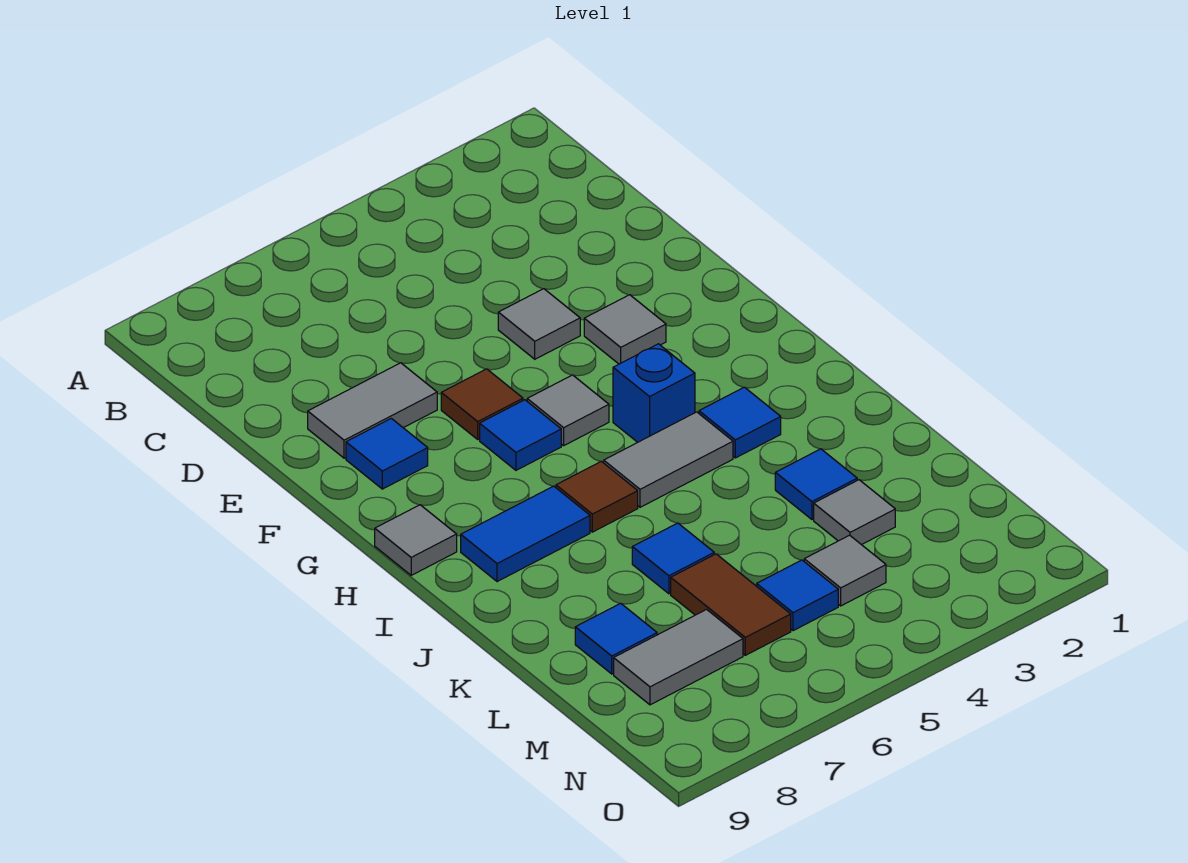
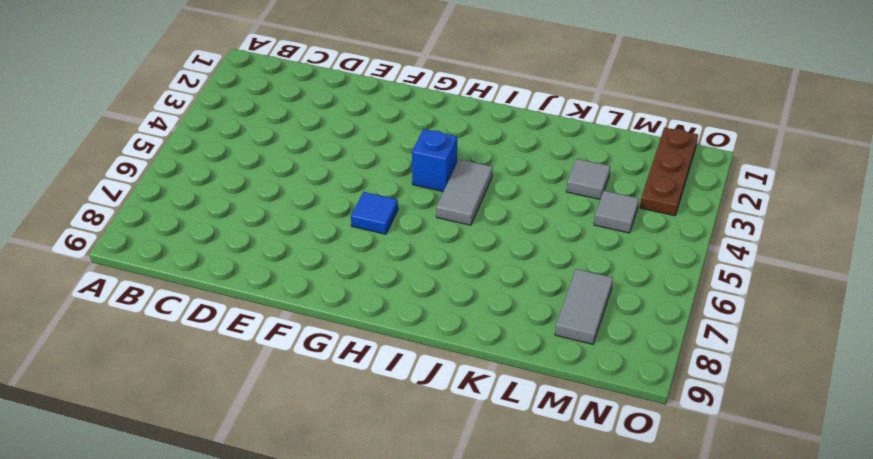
brown 1x3 plate [640,127,698,216] -> none
none -> grey 1x1 tile [498,289,580,359]
none -> grey 1x2 tile [308,363,437,458]
none -> grey 1x1 tile [584,295,666,364]

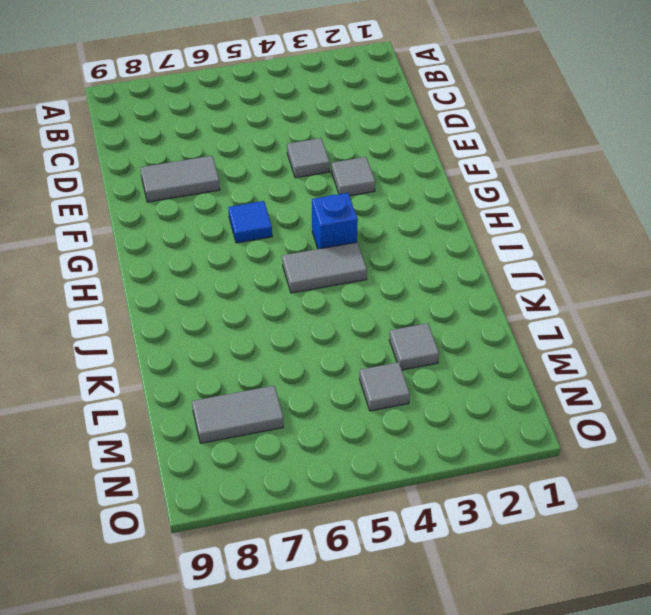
none -> brown 1x1 tile [441,369,523,439]
none -> blue 1x1 tile [346,418,428,489]
none -> grey 1x1 tile [527,375,609,446]

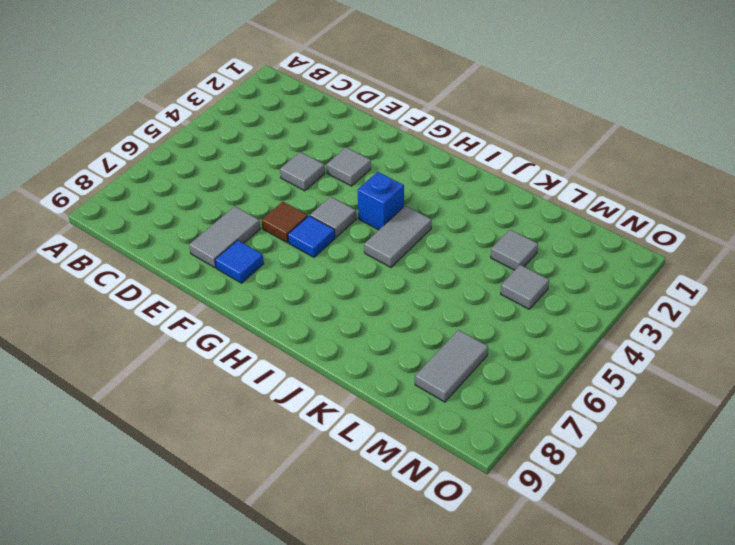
none -> grey 1x1 tile [375,505,457,575]
none -> blue 1x1 tile [699,387,781,458]
none -> brown 1x1 tile [556,461,638,532]

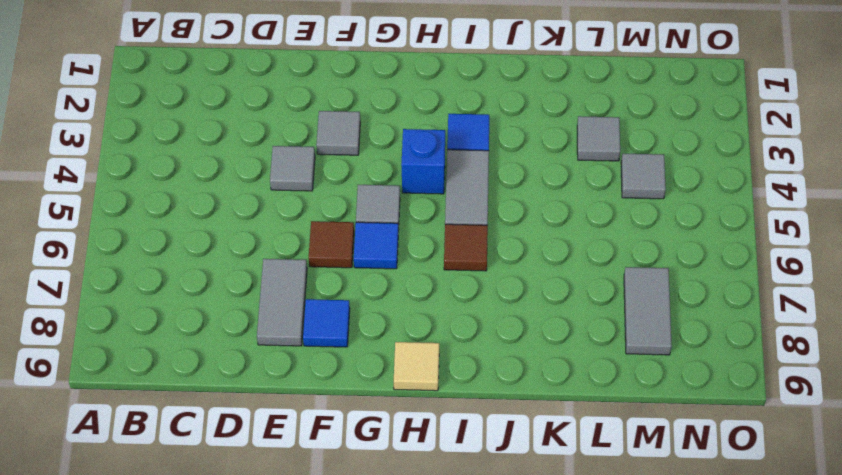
tan 1x1 tile [394,342,439,391] -> grey 1x1 tile [375,505,457,575]
none -> blue 1x2 tile [461,486,590,582]
none -> blue 1x1 tile [775,449,857,519]
none -> blue 1x1 tile [632,523,714,594]

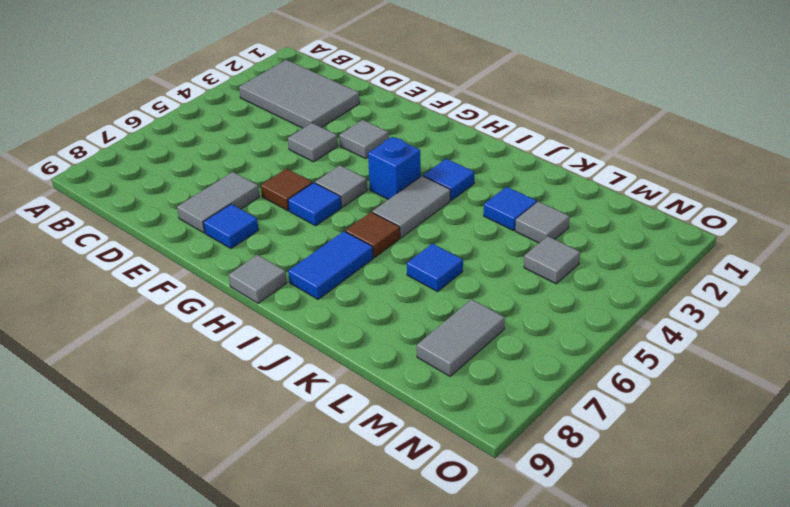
grey 2x3 tile [239,60,360,128] -> none
none -> brown 1x2 tile [671,554,791,655]
none -> blue 1x1 tile [575,603,657,674]
none -> blue 1x1 tile [757,560,838,631]

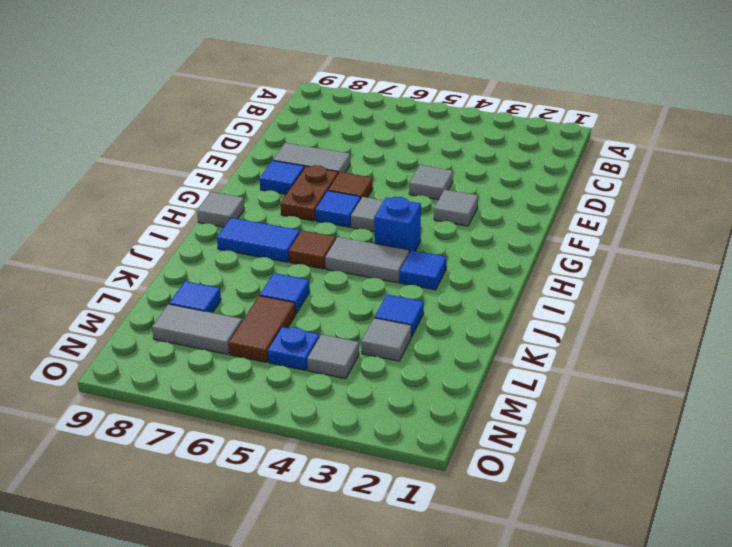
brown 1x2 plate [280,165,338,221] -> none
blue 1x1 plate [268,327,319,370] -> blue 1x1 tile [757,560,838,631]

